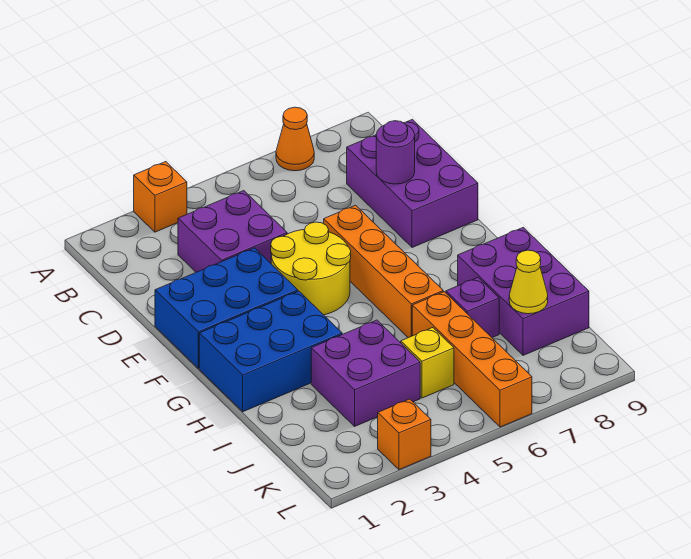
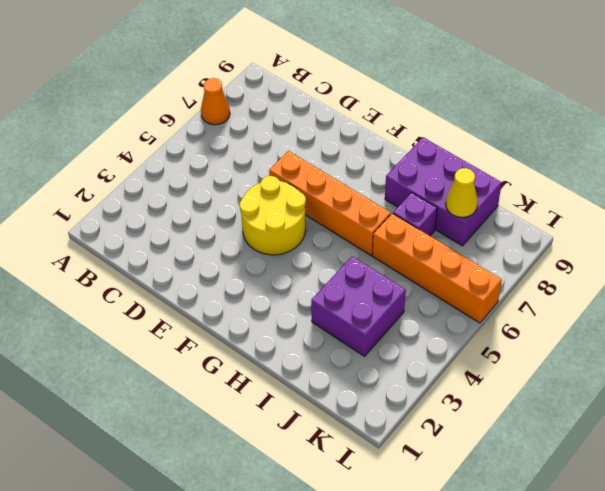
none -> orange 1x1 brick [134,162,187,232]
none -> purple 2x2 brick [178,191,287,272]
none -> purple 2x3 brick [347,119,478,248]

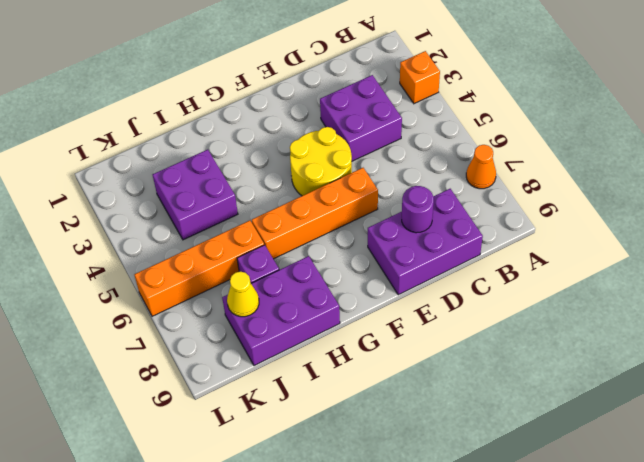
none -> blue 2x3 brick [155,248,298,369]
none -> blue 2x3 brick [199,291,342,412]
none -> yellow 1x1 brick [401,328,454,398]

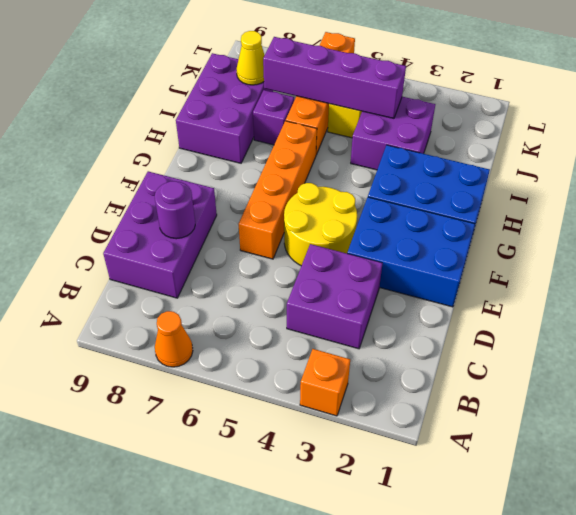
purple 1x4 brick [263,37,406,118] -> none
none -> orange 1x1 brick [378,399,431,470]

